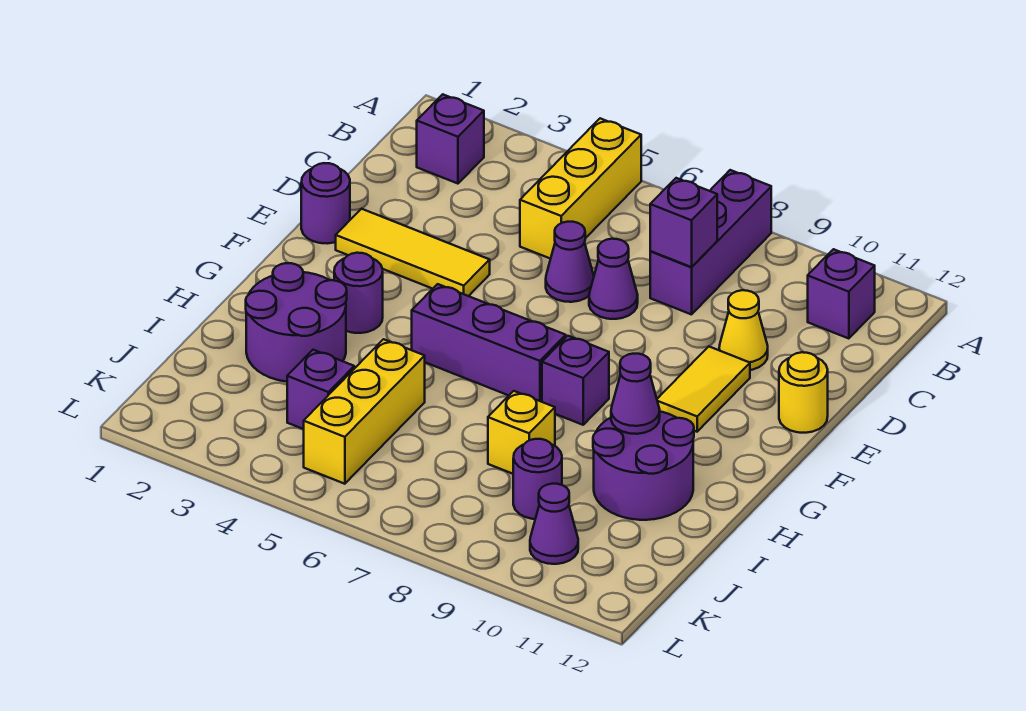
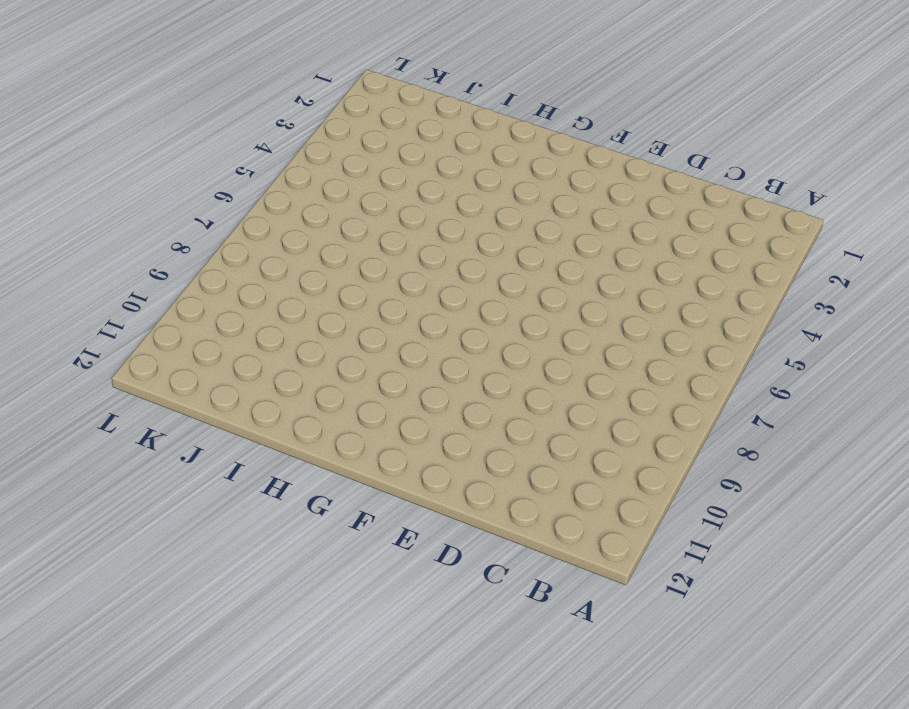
none -> yellow 1x3 brick [520,118,641,259]
none -> purple 1x3 brick [650,170,771,315]
none -> purple 1x1 brick [417,94,484,184]

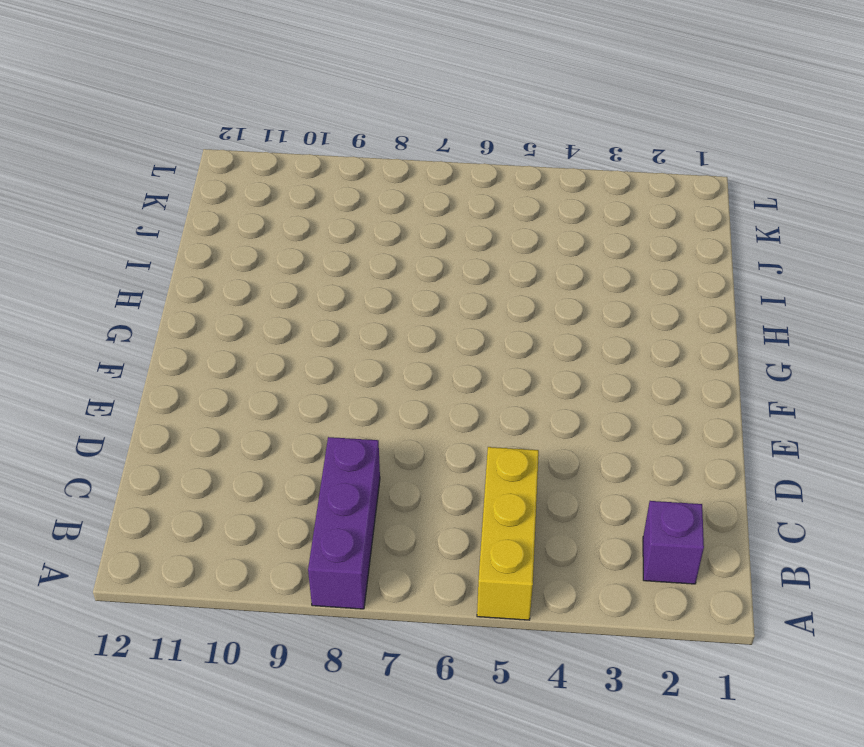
none -> purple 1x1 brick [808,249,875,339]
none -> purple 1x1 cone [546,222,594,302]
none -> purple 1x1 cone [589,239,638,319]

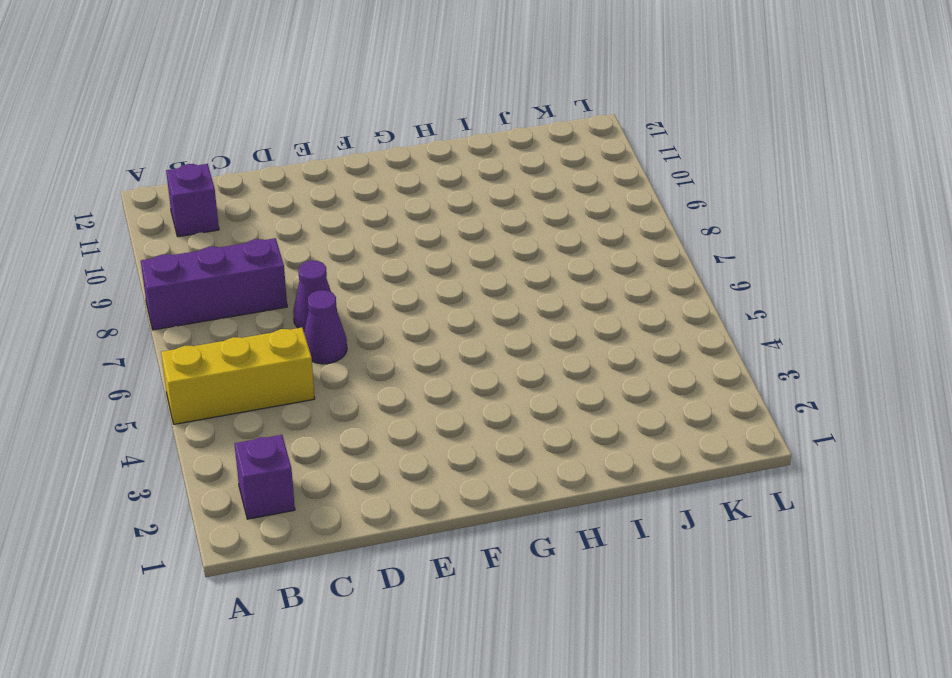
none -> yellow 1x1 cone [719,290,768,370]
none -> purple 1x1 round brick [301,163,350,244]
none -> yellow 1x3 tile [336,209,490,296]

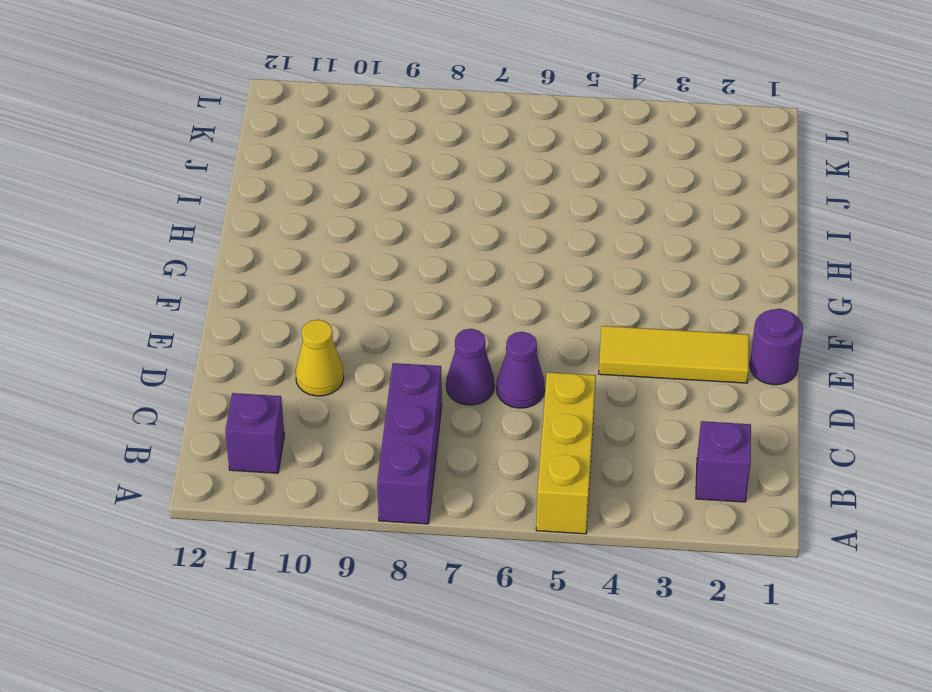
none -> yellow 1x2 tile [657,347,750,432]
none -> yellow 1x1 round brick [779,352,828,433]
none -> purple 1x1 round brick [334,253,383,333]

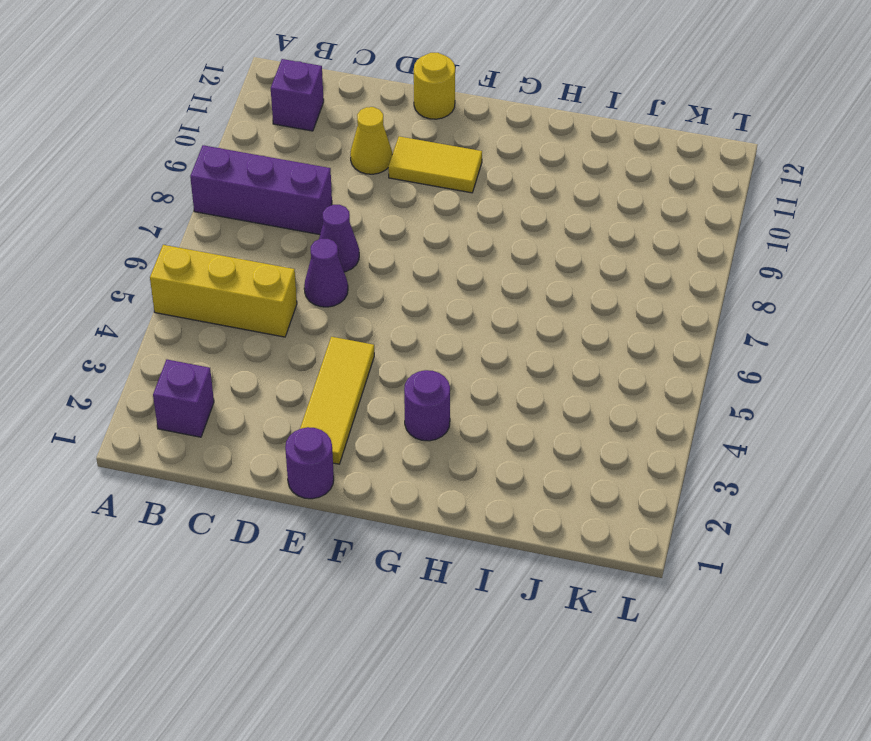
none -> purple 1x3 brick [412,284,566,402]
none -> purple 1x1 brick [542,336,609,425]
none -> purple 2x2 round brick [246,263,347,382]

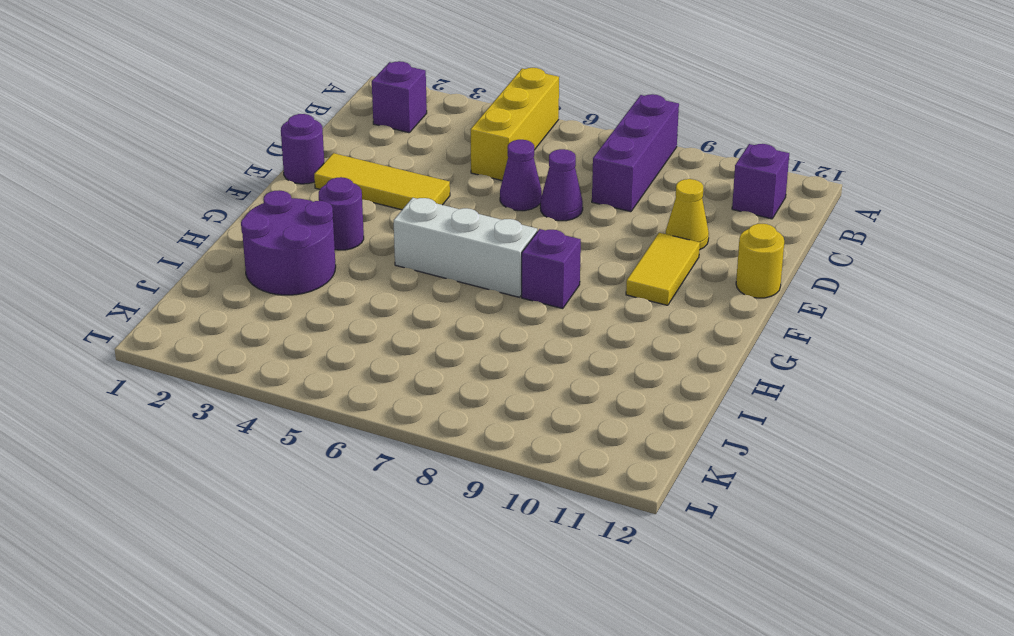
white 1x3 brick [394,198,537,297] -> purple 1x3 brick [412,284,566,402]
none -> purple 2x2 round brick [593,412,694,520]
none -> yellow 1x3 brick [304,339,425,484]
none -> yellow 1x1 brick [488,391,555,474]

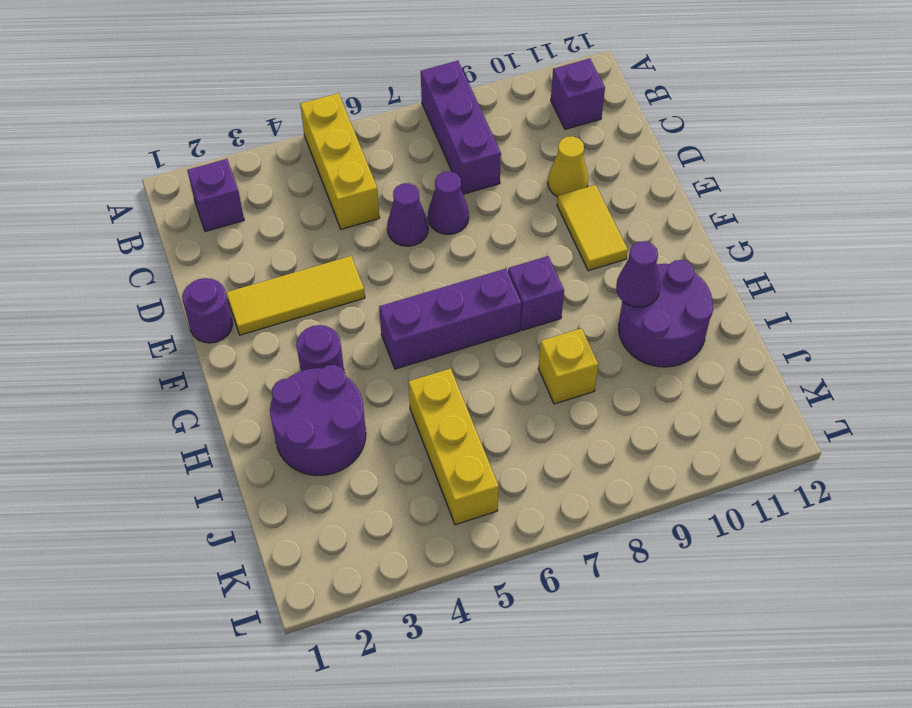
none -> yellow 1x1 round brick [779,352,828,433]
none -> purple 1x1 brick [287,350,354,429]
none -> purple 1x1 round brick [513,439,562,519]

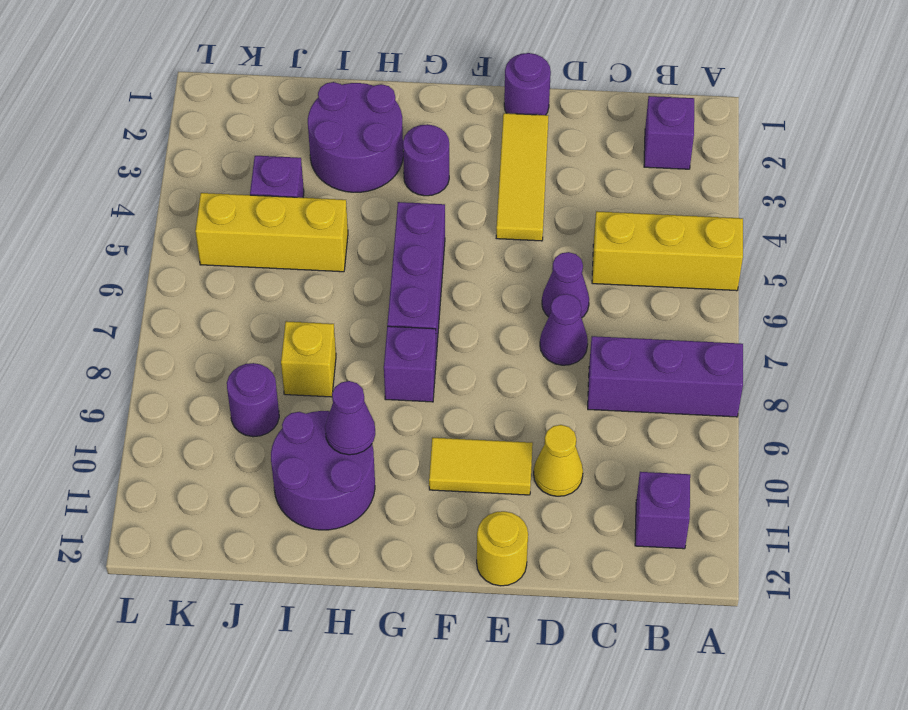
none -> purple 1x1 cone [530,484,578,564]
none -> purple 1x1 brick [650,178,717,267]

